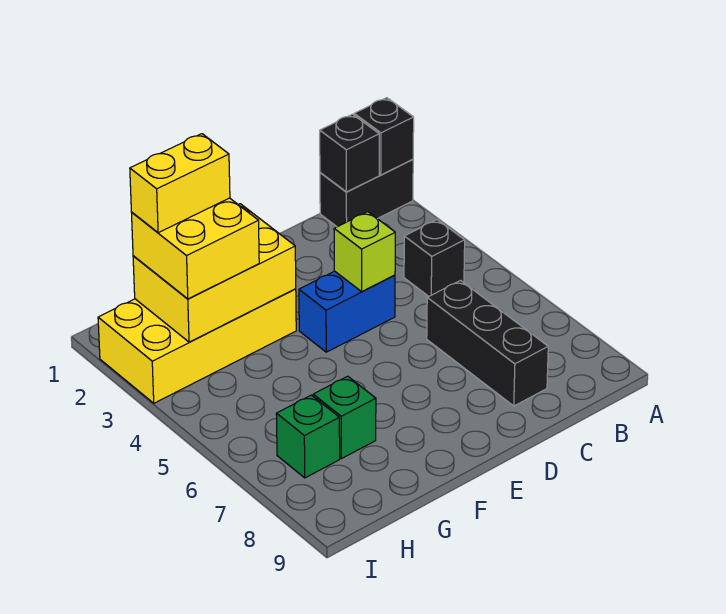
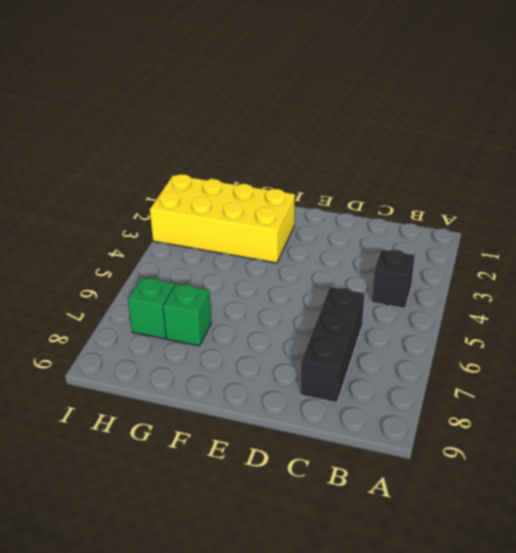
none -> black 1x2 brick [320,159,413,227]
none -> blue 1x2 brick [299,271,395,352]
none -> black 1x1 brick [354,98,414,175]

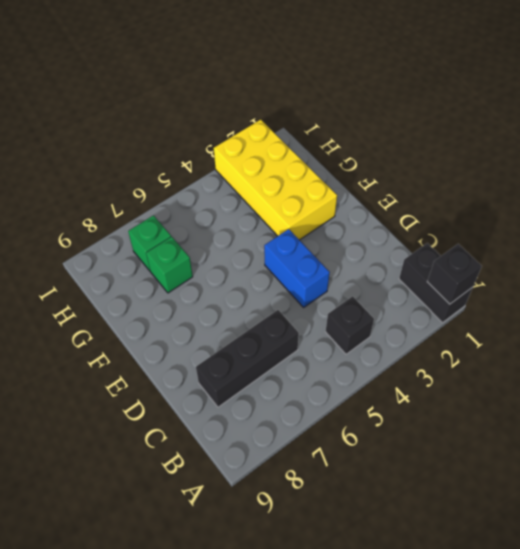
none -> black 1x1 brick [320,114,379,192]
none -> lime 1x1 brick [334,212,395,292]
none -> yellow 2x3 brick [133,204,296,342]

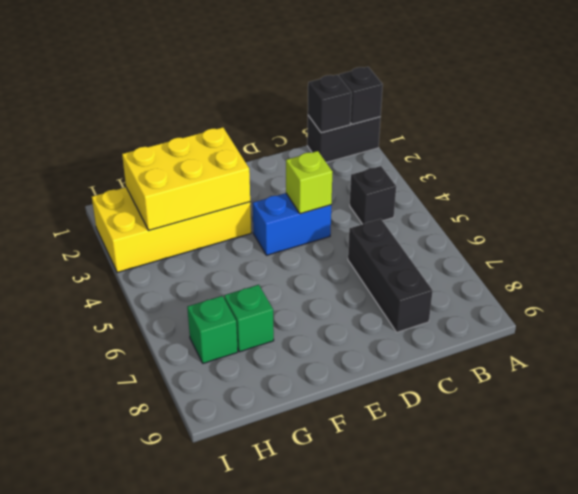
none -> yellow 2x2 brick [132,198,259,299]
none -> yellow 1x2 brick [130,134,230,233]

